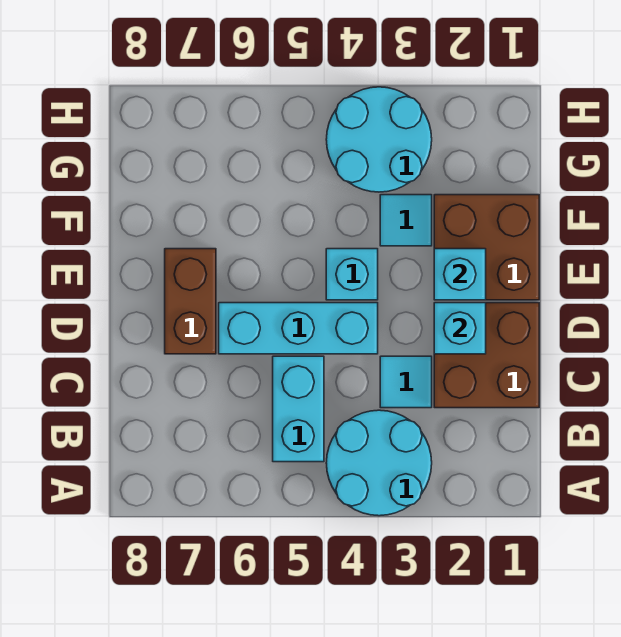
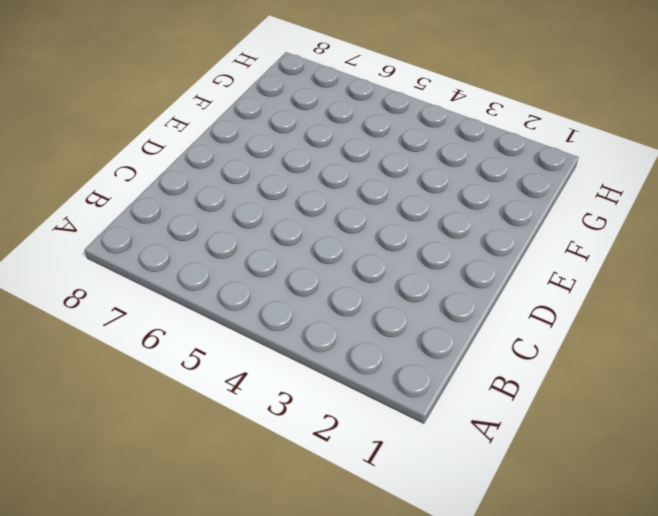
none -> cyan 2x2 round brick [326,410,432,516]
none -> cyan 1x2 brick [273,356,324,462]
none -> brown 2x2 brick [434,303,539,408]

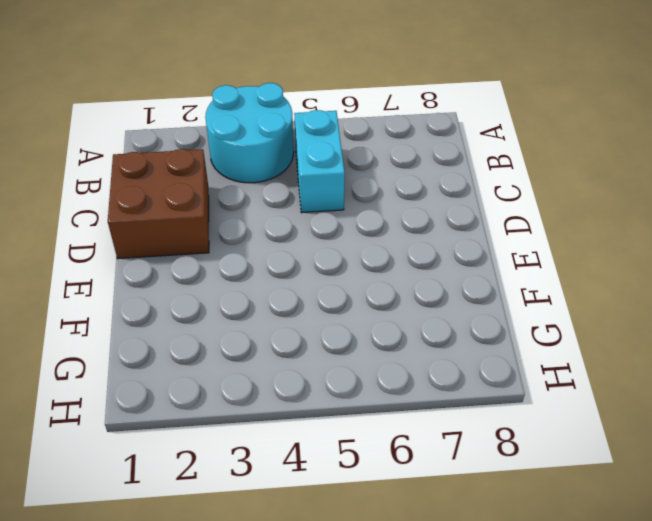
none -> cyan 1x1 tile [380,356,432,408]
none -> cyan 1x3 brick [219,303,378,354]
none -> brown 1x2 brick [165,249,216,354]

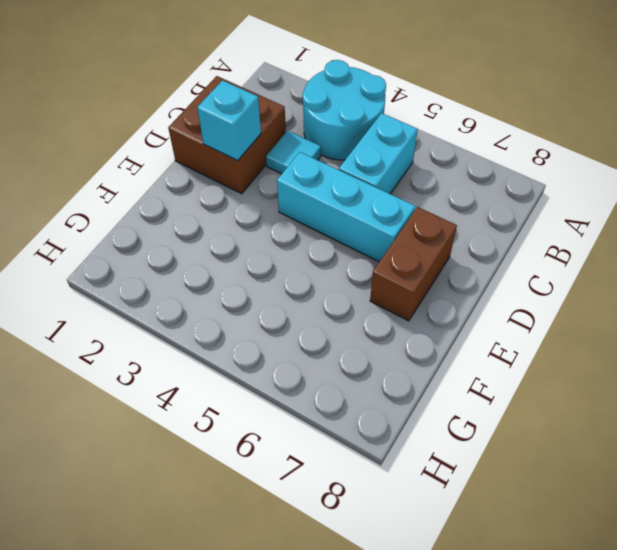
none -> brown 2x2 brick [434,195,539,300]
none -> cyan 1x1 brick [326,249,378,300]
none -> cyan 1x1 tile [380,195,432,246]

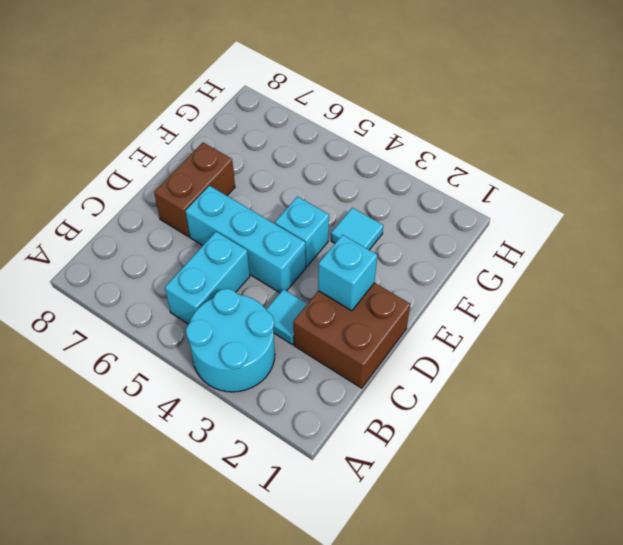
none -> brown 2x2 brick [434,195,539,300]
none -> cyan 2x2 round brick [326,87,432,192]
none -> cyan 1x1 brick [434,249,486,300]

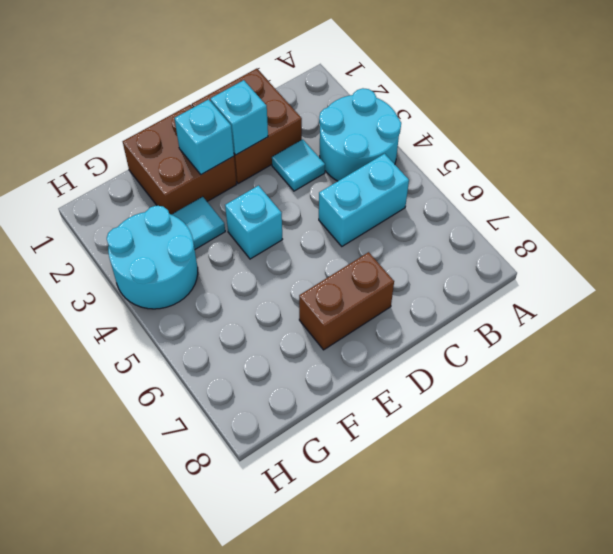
none -> cyan 1x3 brick [219,303,378,354]

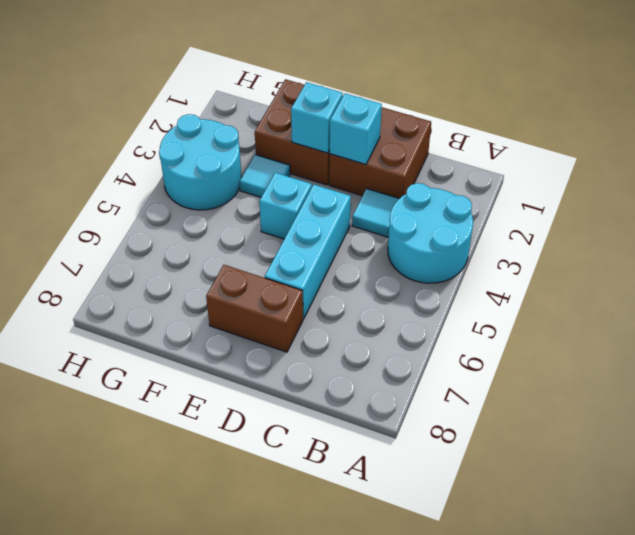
none -> cyan 1x2 brick [273,356,324,462]

